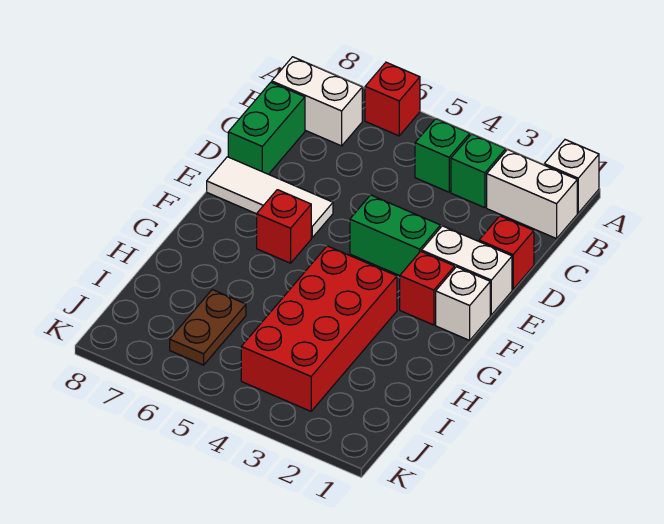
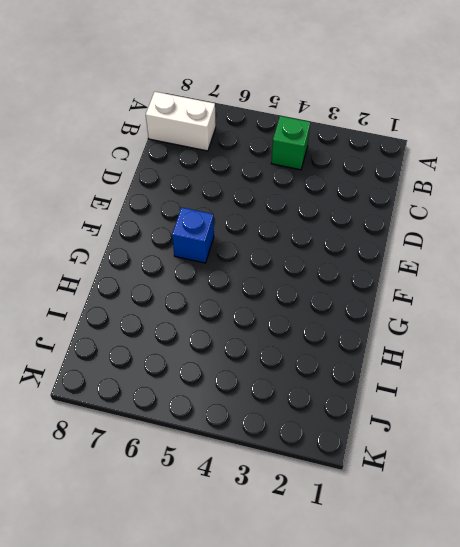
blue 1x1 brick [172,207,214,263] -> red 1x1 brick [257,190,311,263]
none -> white 1x1 brick [544,140,599,213]
none -> red 1x1 brick [365,62,420,136]
none -> white 1x2 brick [487,150,577,239]

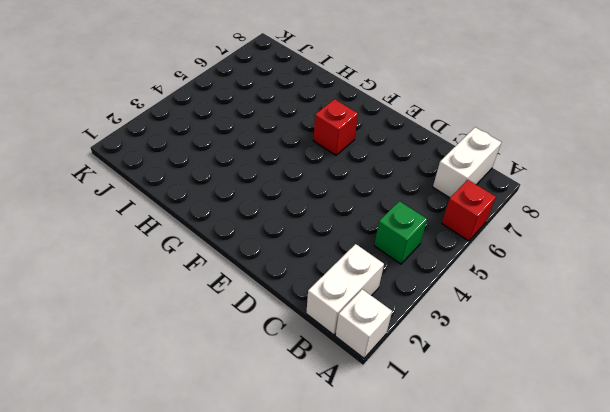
none -> green 1x1 brick [451,134,506,208]
none -> green 1x2 brick [228,82,305,174]
none -> red 1x1 brick [479,216,534,289]

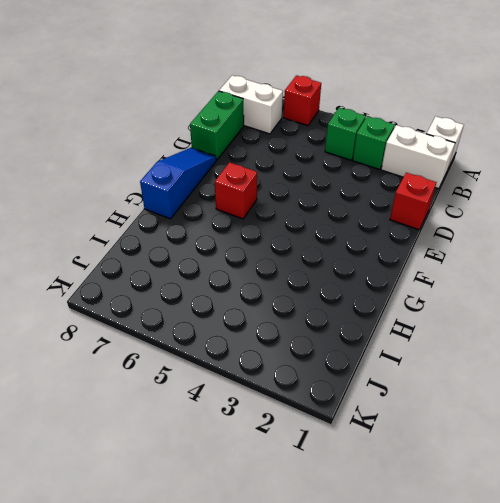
blue 1x3 slope [140,148,216,219] -> white 1x3 tile [207,157,333,238]
none -> white 1x2 brick [422,226,512,315]
none -> green 1x2 brick [350,195,441,276]
none -> white 1x1 brick [436,267,490,340]

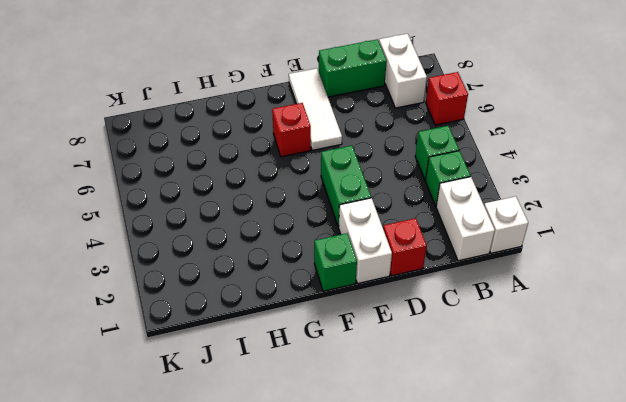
green 1x1 brick [314,233,357,291] -> white 1x1 brick [436,267,490,340]
none -> red 1x1 brick [400,251,455,325]
none -> red 2x4 brick [241,246,397,411]
none -> brown 1x2 plate [170,290,246,365]

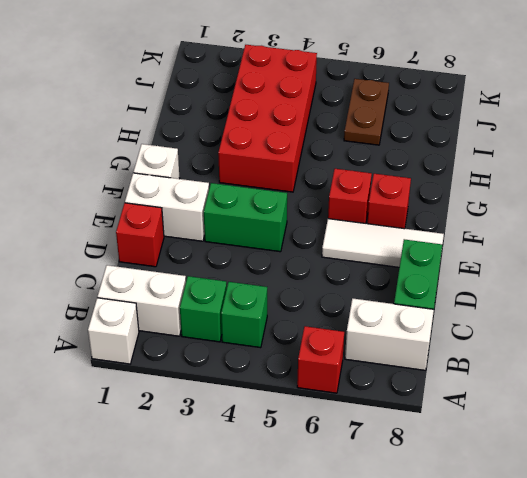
red 1x1 brick [367,174,411,229] -> red 1x1 brick moved to [400,251,455,325]

